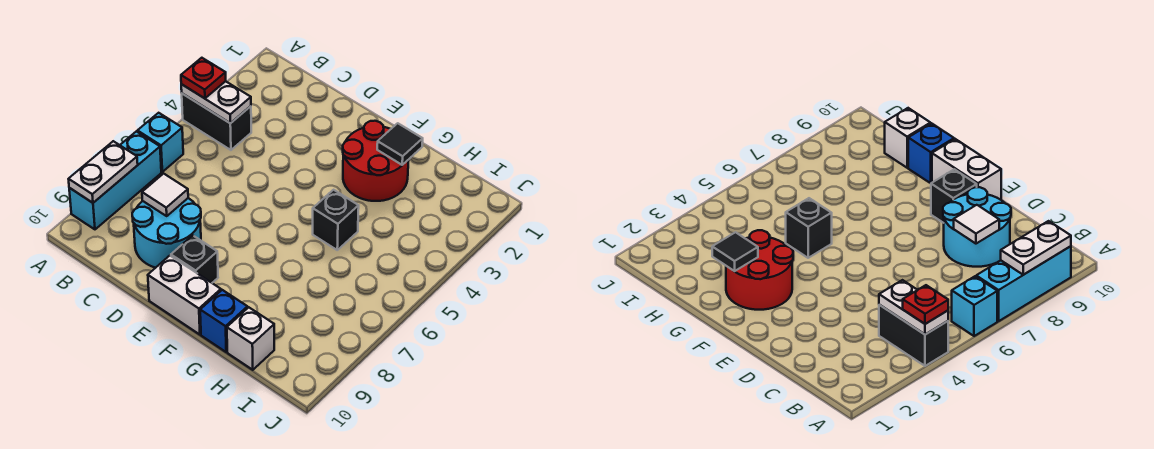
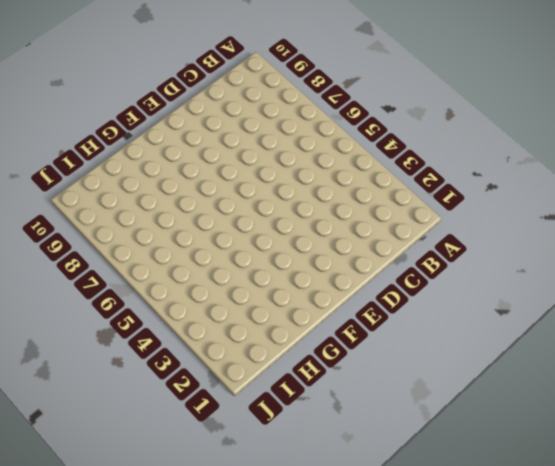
none -> black 1x2 brick [182,94,251,150]
none -> cyan 1x1 brick [137,113,183,172]
none -> cyan 1x3 brick [69,131,161,229]

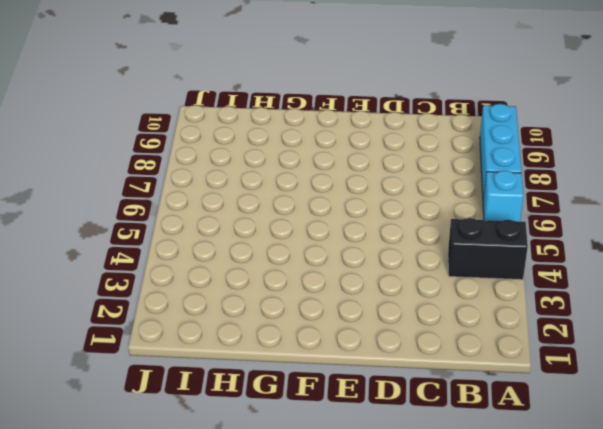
none -> cyan 2x2 round brick [132,198,201,268]
none -> black 1x1 brick [171,235,218,283]
none -> white 1x2 brick [148,256,221,335]

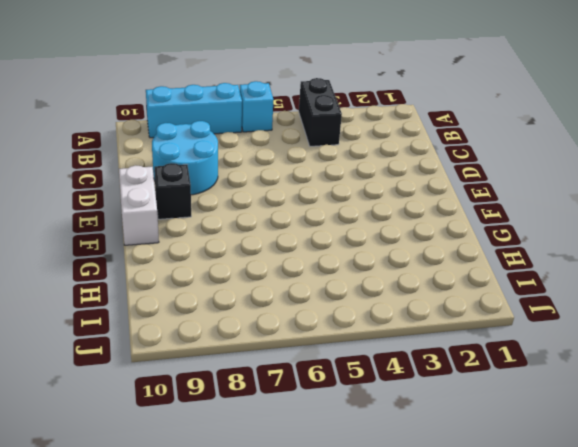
none -> red 2x2 round brick [343,121,409,201]
none -> black 1x1 brick [313,190,359,250]
none -> blue 1x1 brick [200,290,248,352]

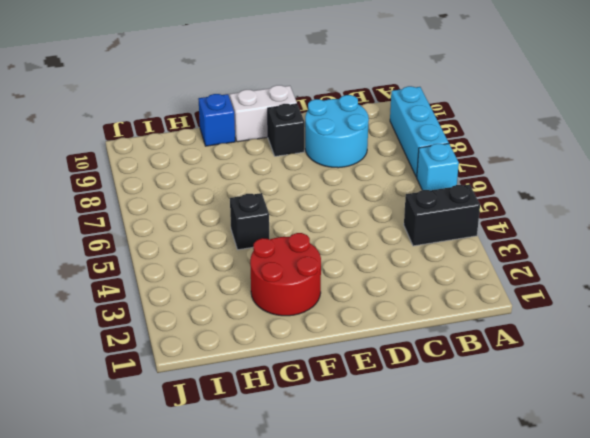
none -> white 1x1 brick [227,307,274,370]
none -> white 1x2 plate [181,81,251,123]
none -> white 1x2 plate [69,141,138,203]

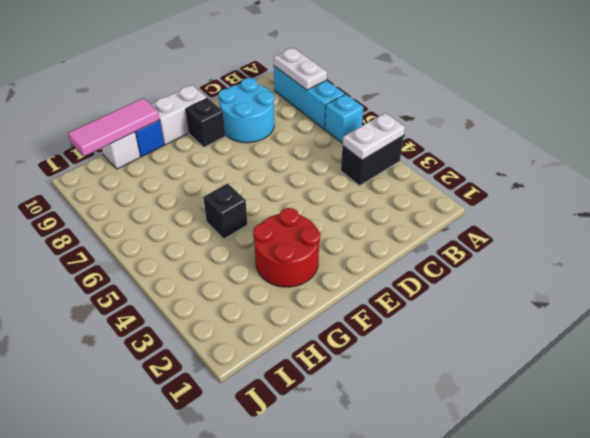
pink 1x3 tile [68,98,160,156] -> none
none -> white 1x1 tile [142,174,188,216]
none -> black 1x1 tile [377,123,423,165]
none -> red 1x1 plate [181,58,226,98]

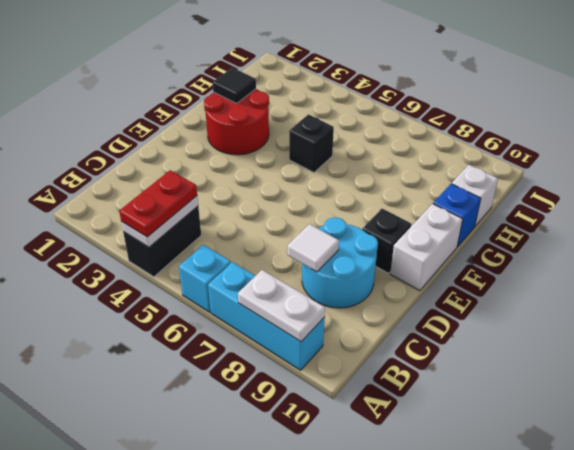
red 1x2 plate [119,170,197,237] -> red 1x1 plate [181,58,226,98]

